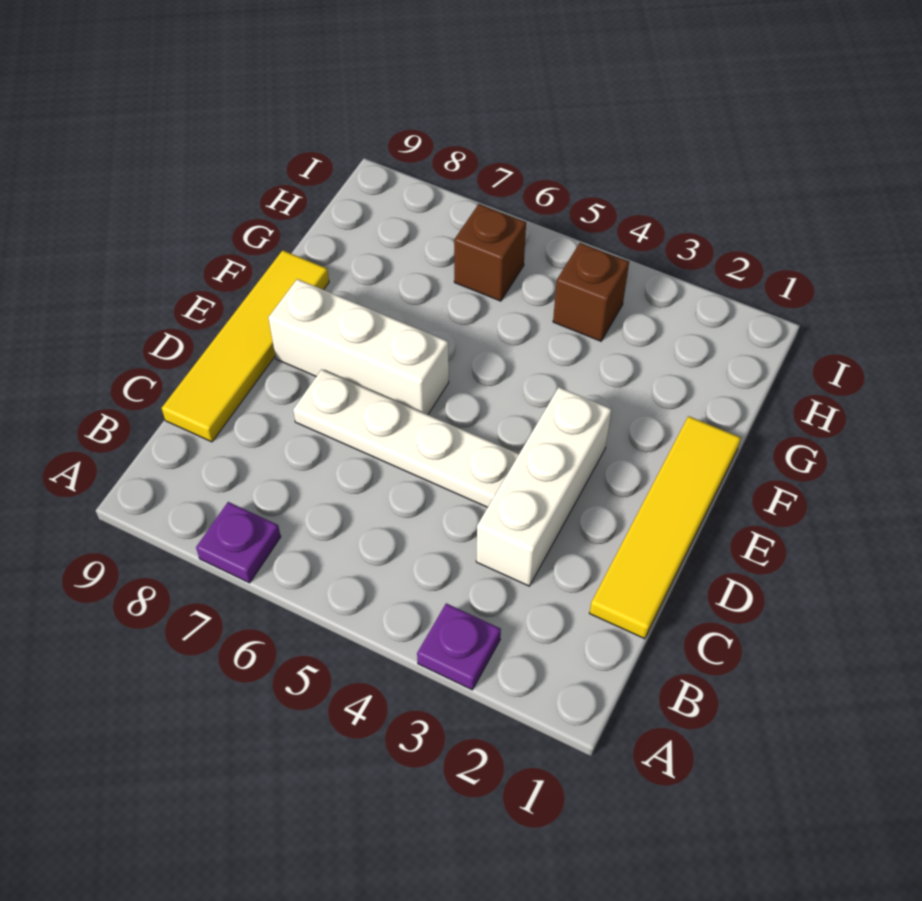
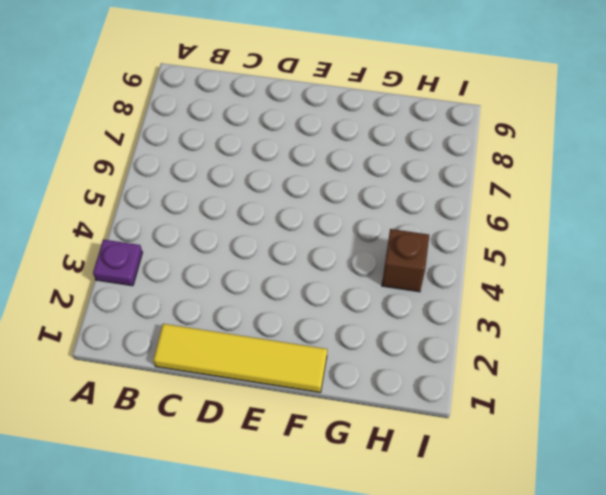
none -> purple 1x1 plate [196,502,281,583]
none -> white 1x3 brick [476,387,611,586]

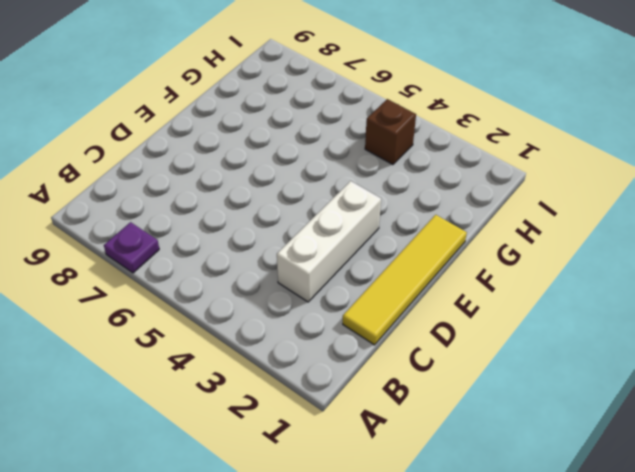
none -> purple 1x1 plate [417,603,501,690]
none -> yellow 1x4 tile [162,250,329,442]

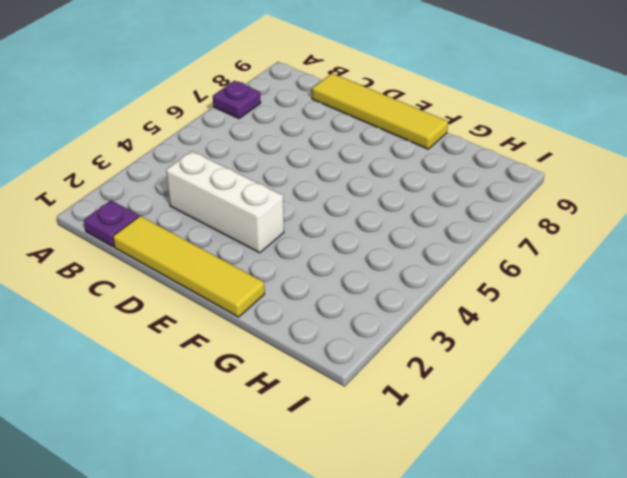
purple 1x1 plate [84,200,139,247] -> purple 1x1 plate moved to [417,603,501,690]
none -> white 1x4 plate [293,369,519,507]
none -> white 1x3 brick [268,279,449,415]

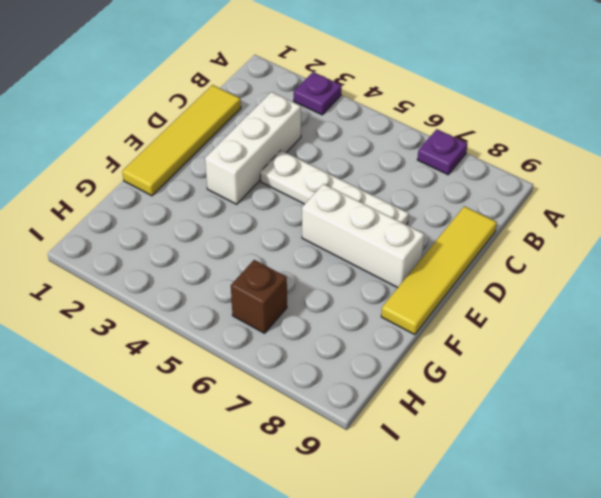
none -> brown 1x1 brick [553,243,629,341]

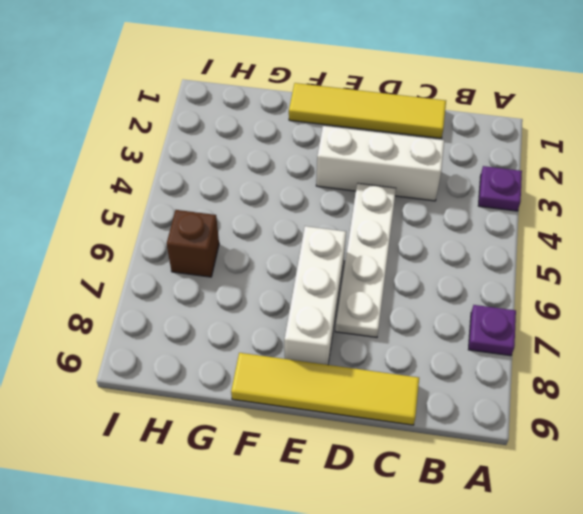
none -> brown 1x1 brick [553,243,629,341]

